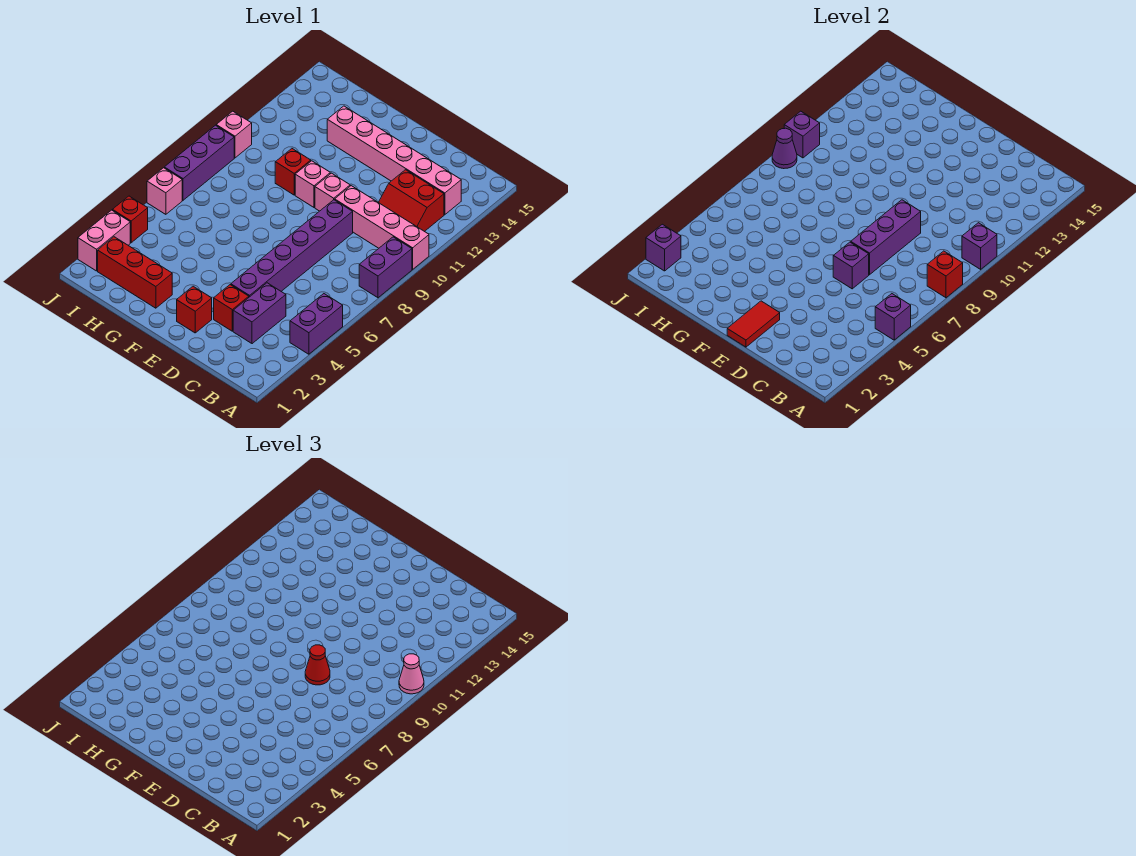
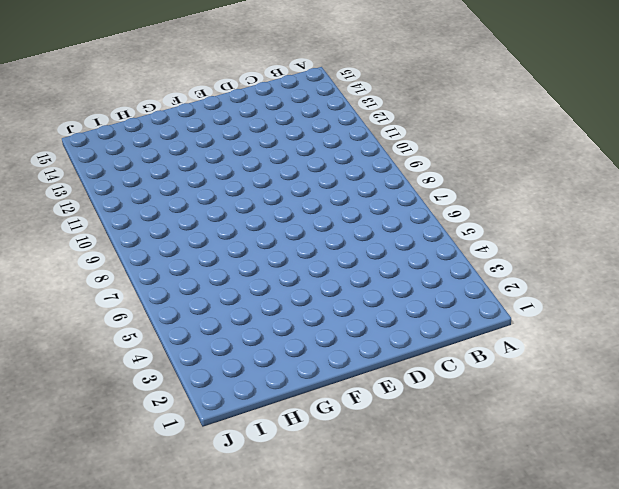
none -> purple 1x2 brick [290,294,343,354]
none -> purple 1x2 brick [359,237,412,298]
none -> pink 1x4 brick [335,186,429,269]

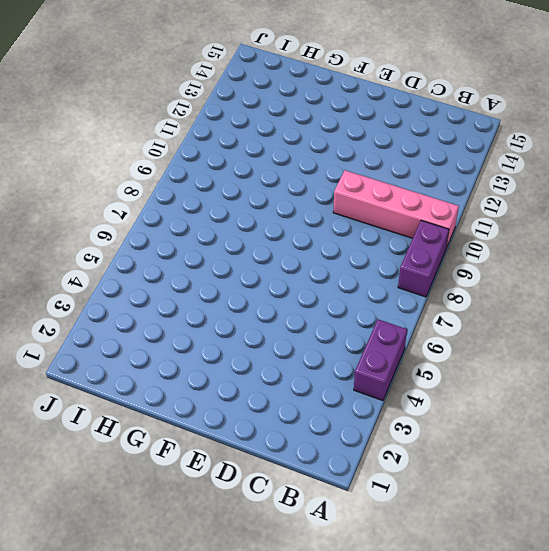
none -> red 2x2 slope [378,170,444,232]
none -> pink 1x6 brick [327,106,461,215]
none -> purple 1x2 brick [233,283,286,344]

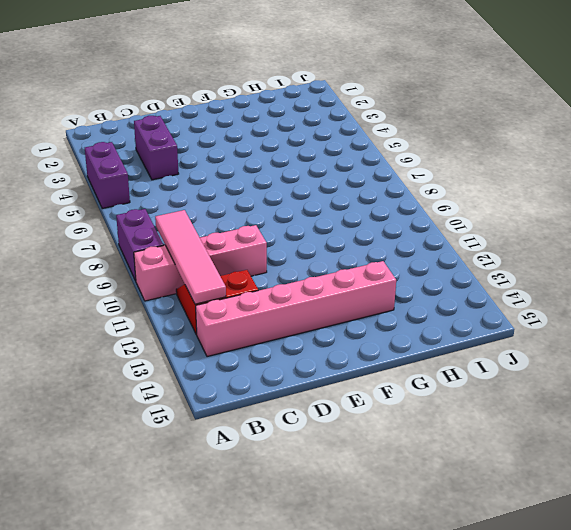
pink 1x4 tile [155,210,226,304] -> none
none -> red 1x1 brick [214,285,249,331]
none -> purple 1x6 brick [231,200,353,297]
none -> red 1x1 brick [177,286,212,333]

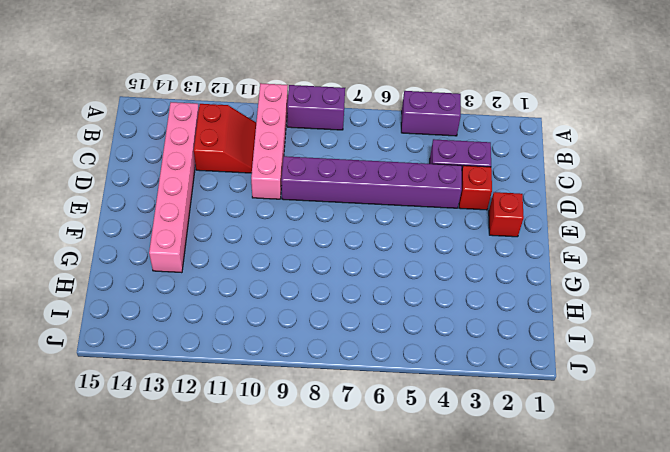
none -> pink 1x1 brick [315,173,350,211]
none -> pink 1x1 brick [295,161,330,207]
none -> red 1x3 brick [98,237,172,308]

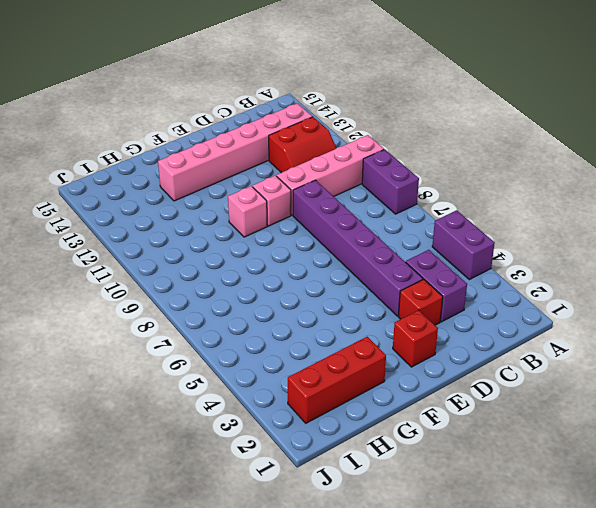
none -> red 1x1 brick [275,149,311,195]
none -> pink 1x2 brick [78,210,130,271]
none -> red 1x1 brick [112,196,148,243]

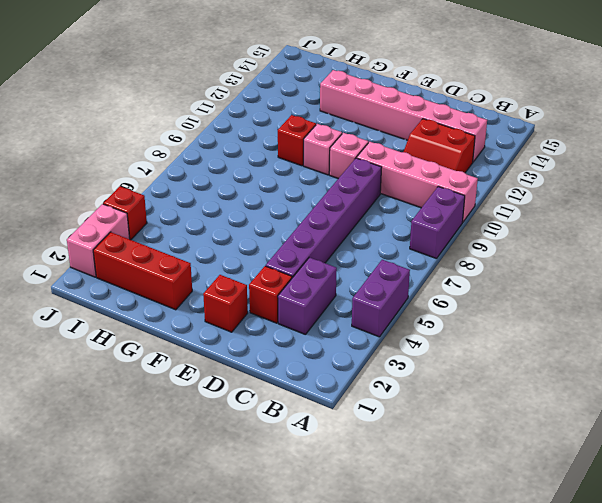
none -> pink 1x1 brick [147,168,182,214]
none -> purple 1x3 brick [164,125,234,200]
none -> pink 1x1 brick [216,111,252,158]

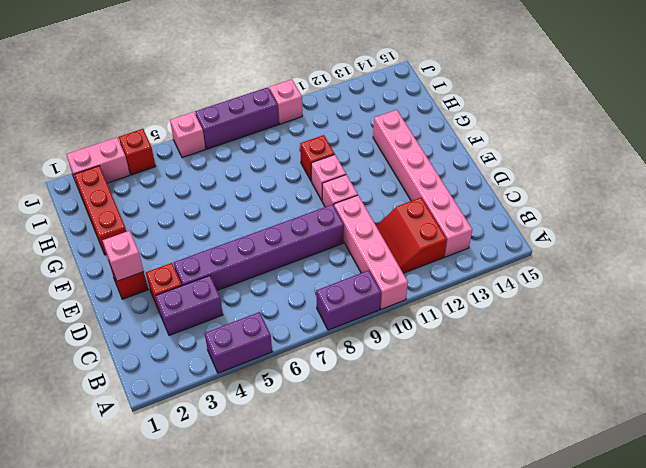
pink 1x1 brick [103,231,144,281] -> red 1x2 tile [727,301,780,347]
none -> purple 1x1 brick [875,294,911,340]
none -> red 1x1 brick [927,251,963,298]
none -> purple 1x1 brick [962,223,997,269]

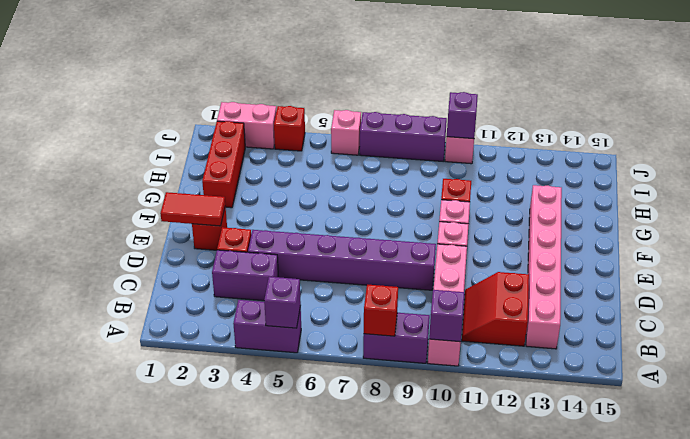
none -> purple 1x1 brick [833,242,869,289]
none -> purple 1x3 brick [851,200,921,275]
none -> purple 1x1 brick [646,224,681,271]

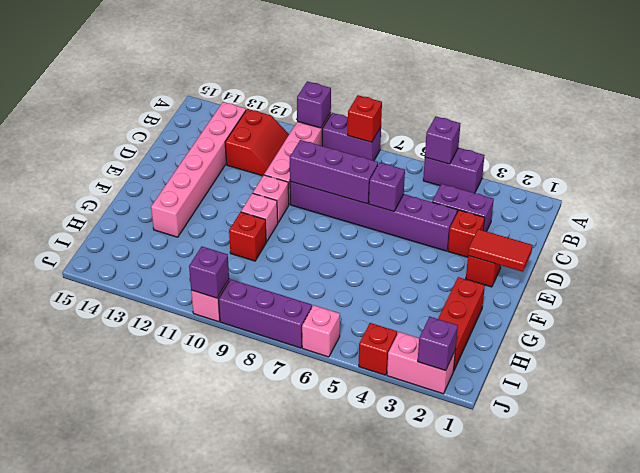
none -> purple 1x1 cone [772,128,797,169]
none -> pink 1x1 cone [399,654,424,694]
none -> red 1x1 cone [305,645,330,685]

